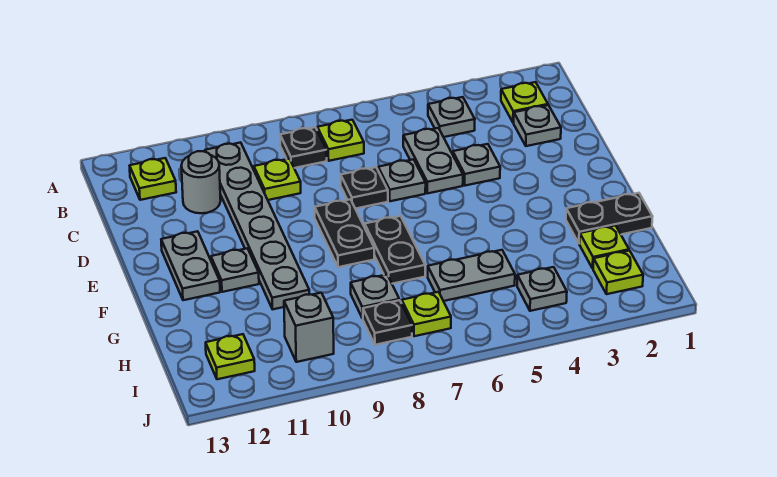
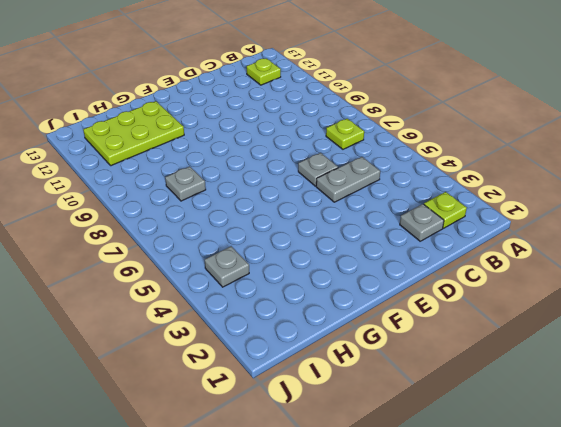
lime 2x3 plate [83,101,184,166] -> lime 1x1 plate [206,334,255,379]
none -> grey 1x1 plate [428,97,475,137]
none -> black 1x1 plate [280,127,327,168]
none -> grey 1x6 plate [205,143,309,309]

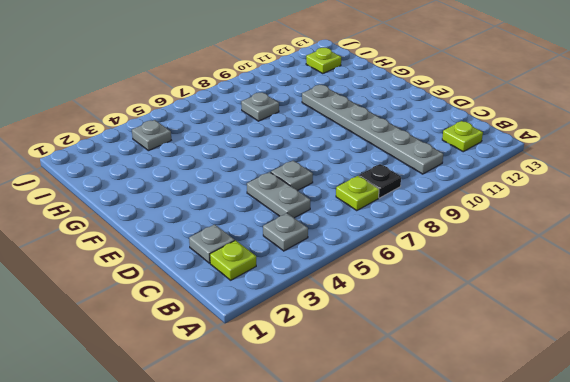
none -> lime 1x1 plate [254,159,301,200]
none -> grey 1x1 round brick [181,151,221,213]
none -> grey 1x1 plate [453,144,500,186]

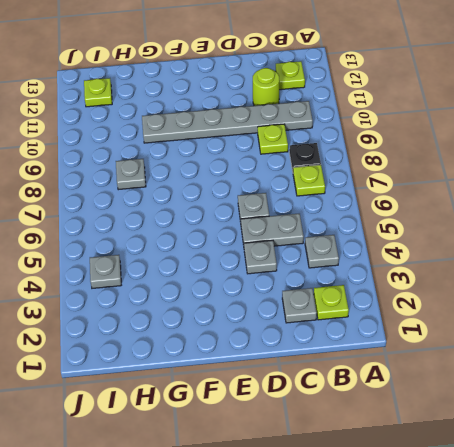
lime 1x1 round brick [253,68,279,106] -> grey 1x1 round brick [181,151,221,213]
none -> black 1x1 plate [341,167,388,209]
none -> black 1x2 plate [315,199,374,267]
none -> grey 1x2 plate [161,231,220,300]

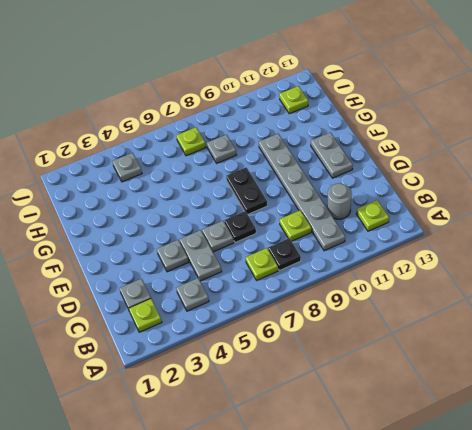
none -> black 1x2 plate [365,216,425,284]
none -> grey 1x1 plate [211,248,259,292]
none -> black 1x2 plate [566,193,653,243]

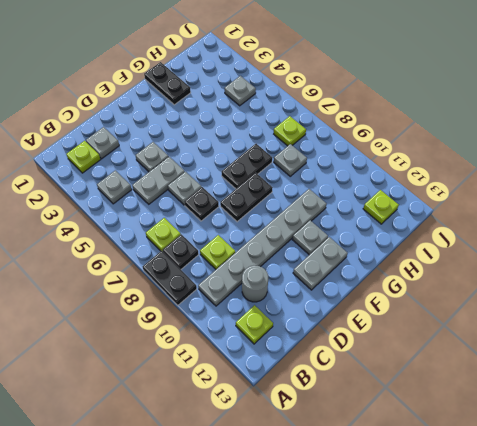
black 1x2 plate [142,251,197,305] -> none
none -> lime 1x1 plate [579,226,629,268]
none -> grey 1x2 plate [428,250,515,301]
none -> lime 1x1 plate [593,251,643,294]

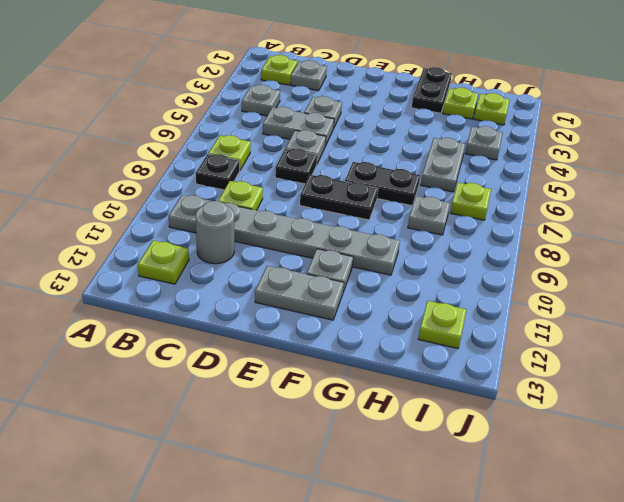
none -> black 1x1 plate [363,300,412,345]
none -> grey 1x1 brick [284,293,334,362]

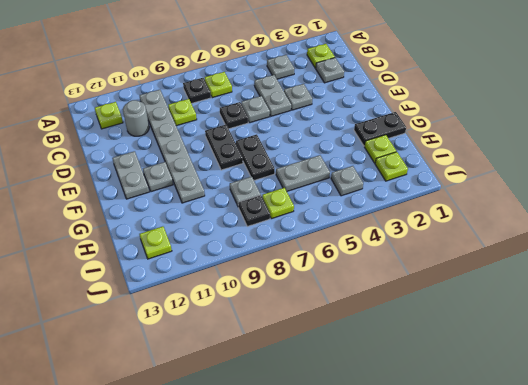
none -> grey 1x1 brick [284,293,334,362]

